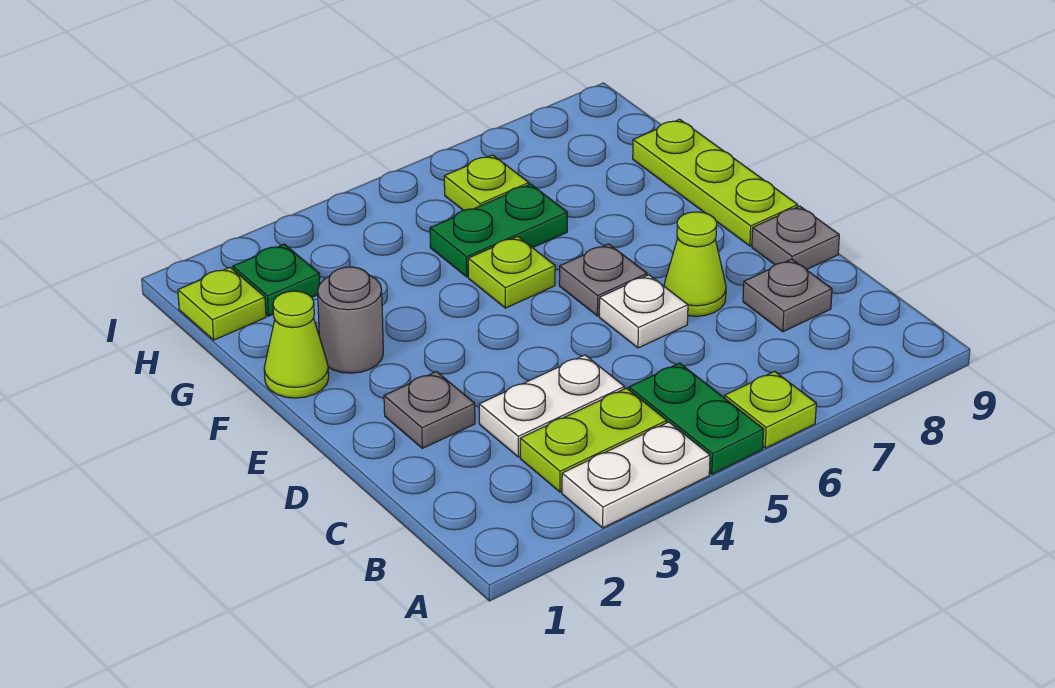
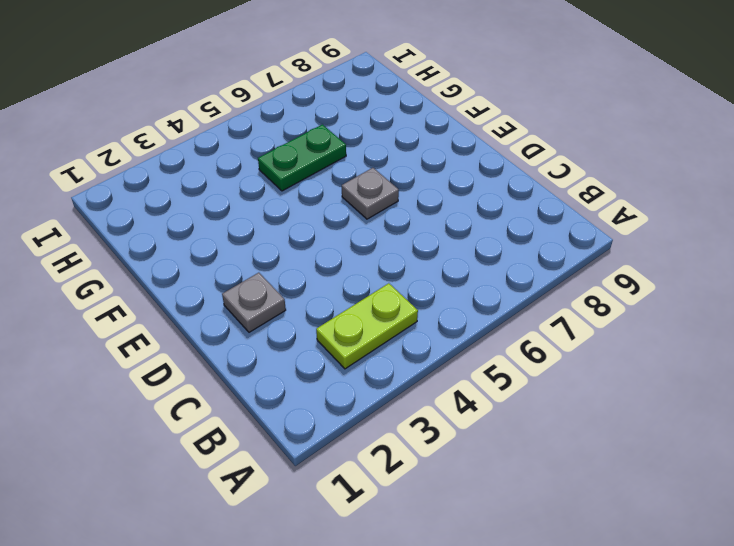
none -> white 1x2 plate [562,422,710,528]
none -> green 1x2 plate [629,363,764,474]
none -> lime 1x1 plate [725,371,816,448]

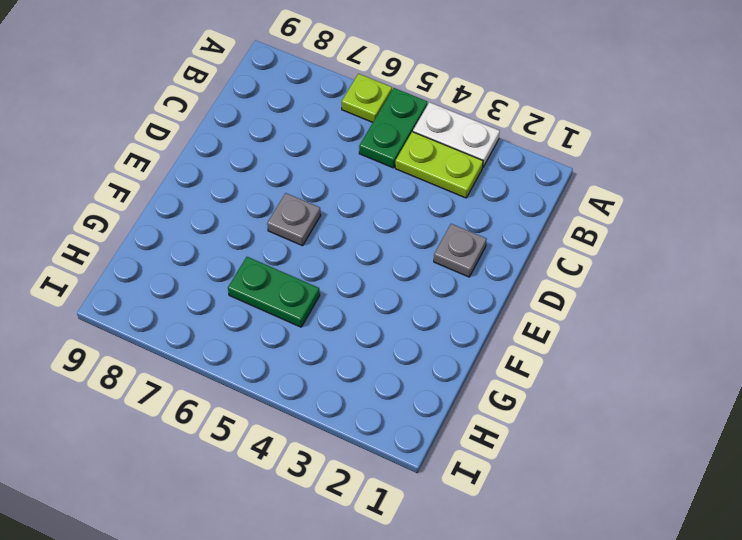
none -> white 1x2 plate [479,355,624,457]
none -> grey 1x1 plate [743,259,832,332]
none -> white 1x1 plate [599,275,688,348]

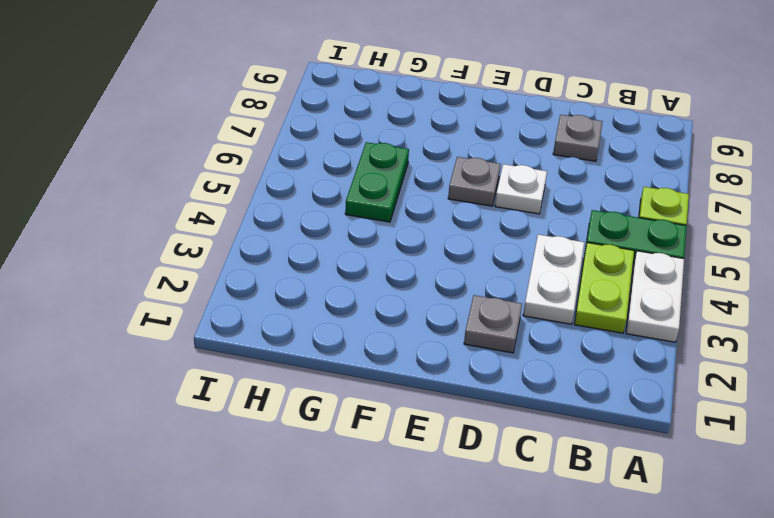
none -> lime 1x1 cone [664,212,726,316]
none -> grey 1x1 plate [752,206,839,270]
none -> lime 1x3 plate [633,119,798,246]

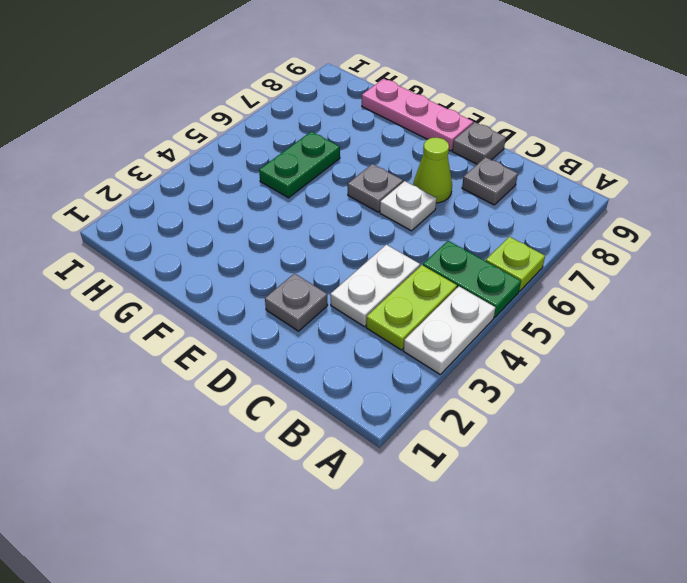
pink 1x3 plate [362,79,473,151] -> lime 1x3 plate [633,119,798,246]
none -> lime 1x1 cone [264,291,329,398]
none -> grey 1x1 round brick [318,267,383,373]
none -> lime 1x1 plate [468,236,555,308]

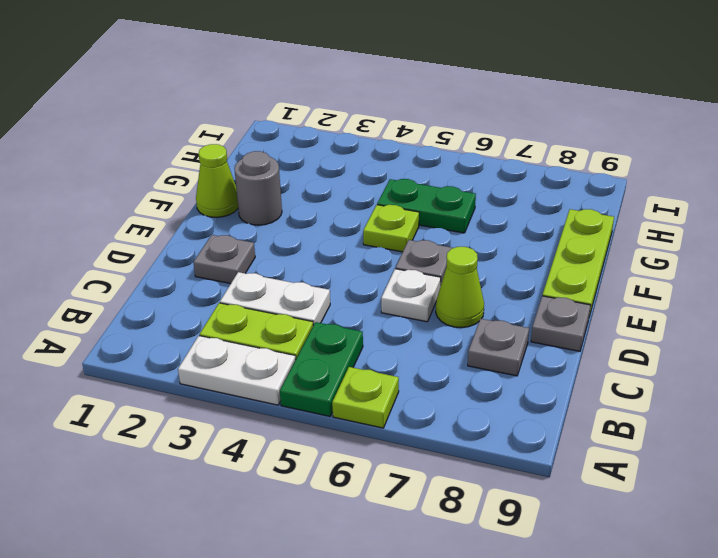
none -> lime 1x1 plate [178,267,266,340]
none -> green 1x1 plate [233,244,320,316]
none -> lime 1x1 plate [444,155,529,210]

